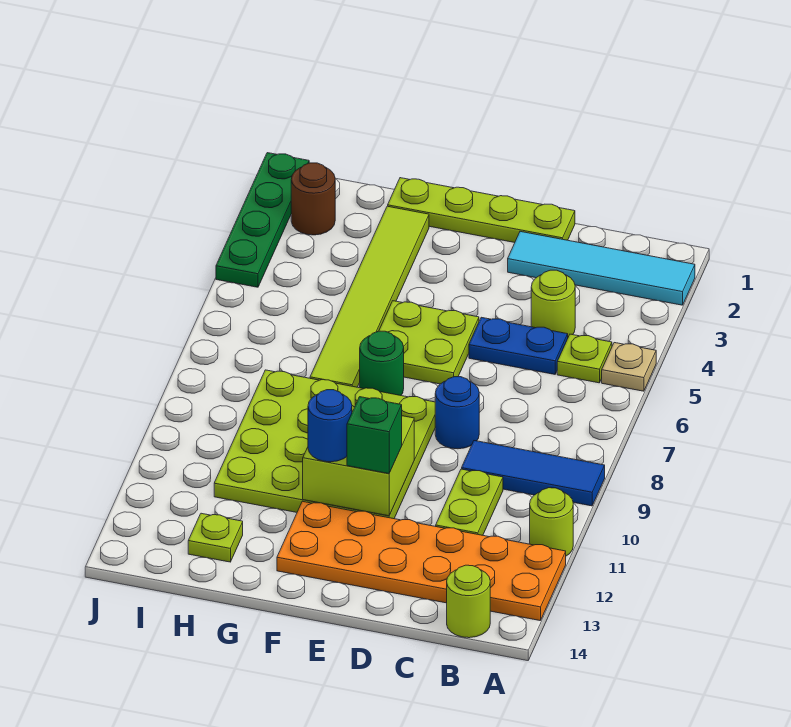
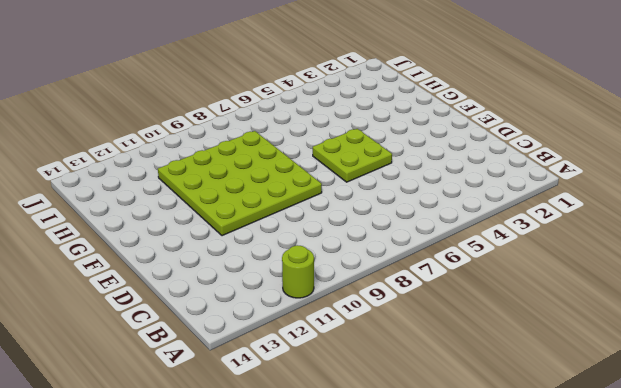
none -> cyan 1x4 tile [508,231,695,305]
none -> tan 1x1 plate [602,343,656,391]
none -> blue 1x3 tile [462,441,605,506]

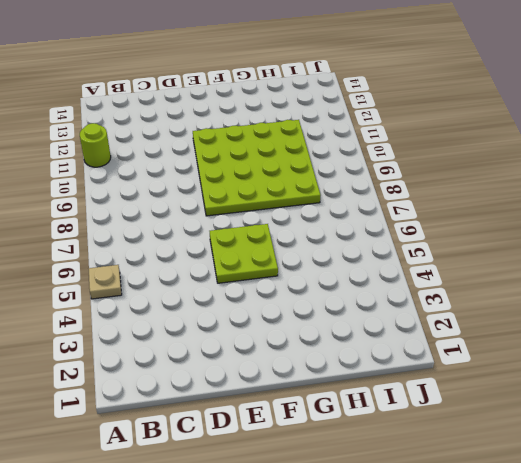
none -> cyan 1x4 tile [508,231,695,305]
none -> blue 1x3 tile [462,441,605,506]
none -> orange 2x6 plate [277,501,566,621]

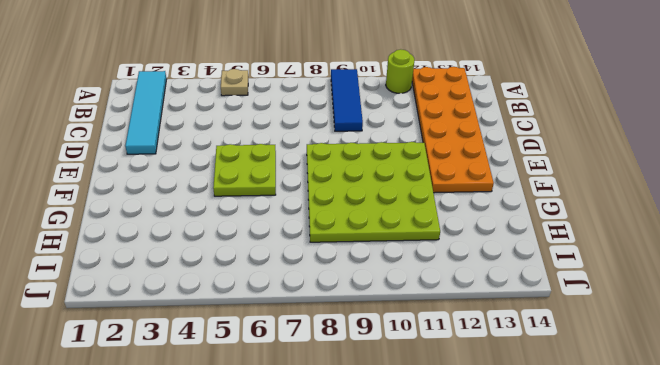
none -> lime 1x1 plate [557,334,612,383]
none -> lime 1x1 round brick [447,565,490,638]
none -> lime 1x1 round brick [531,270,575,337]

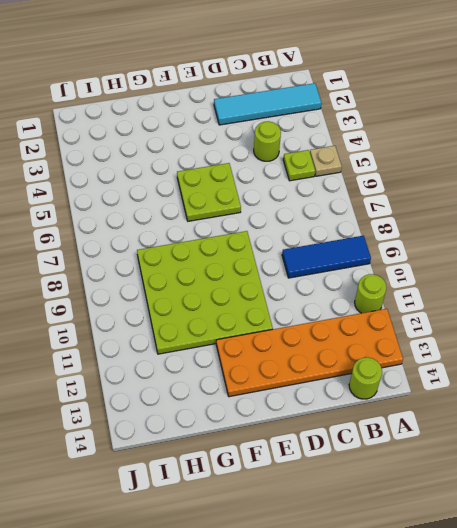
none -> blue 1x2 plate [469,317,568,374]
none -> lime 1x2 plate [436,469,503,535]
none -> lime 1x4 plate [388,178,575,243]

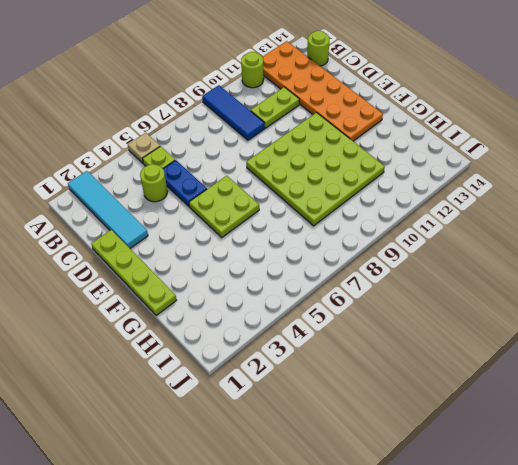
none -> blue 1x1 round brick [435,377,479,449]
none -> green 1x1 round brick [360,331,404,395]
none -> lime 1x6 tile [310,206,429,387]

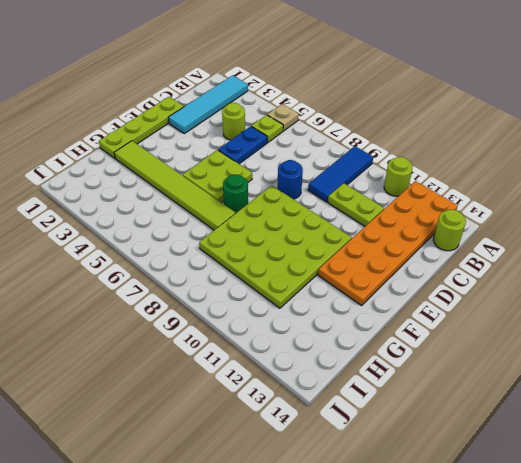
none -> lime 1x1 plate [188,513,243,562]
none -> brown 1x1 round brick [291,163,335,235]
none -> green 1x4 plate [216,153,309,287]

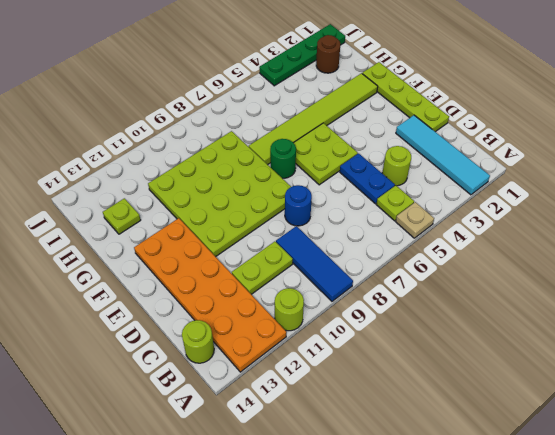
none -> lime 2x2 brick [303,406,414,516]
none -> green 1x1 brick [347,397,402,474]
none -> blue 1x1 round brick [308,390,352,462]

